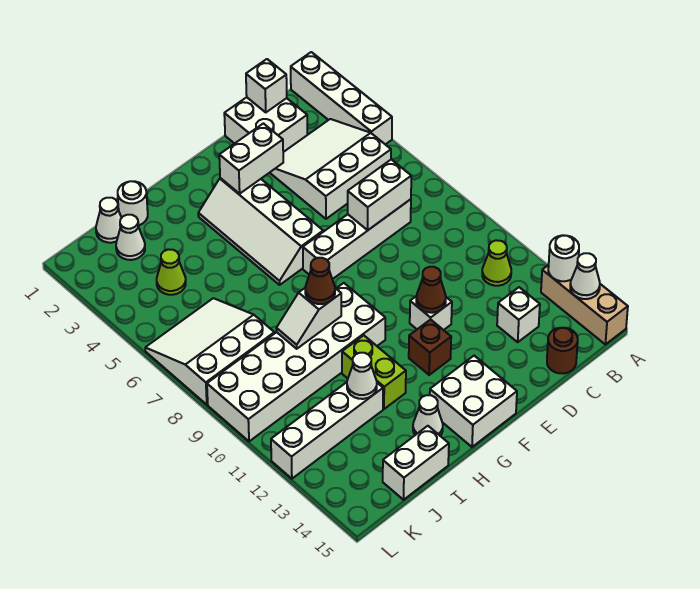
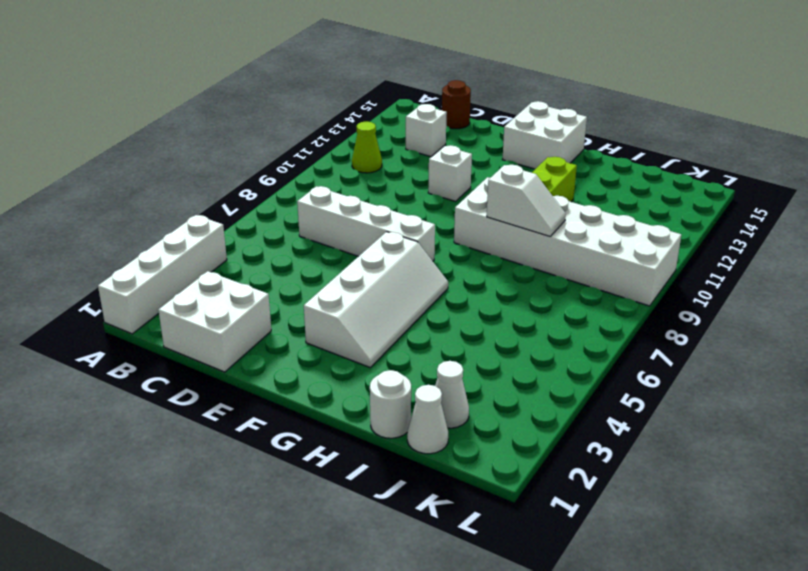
none -> tan 1x3 brick [541,265,628,344]
none -> white 3x3 slope [270,119,391,219]
none -> brown 1x1 brick [409,319,451,375]
none -> white 1x1 cone [413,395,443,436]

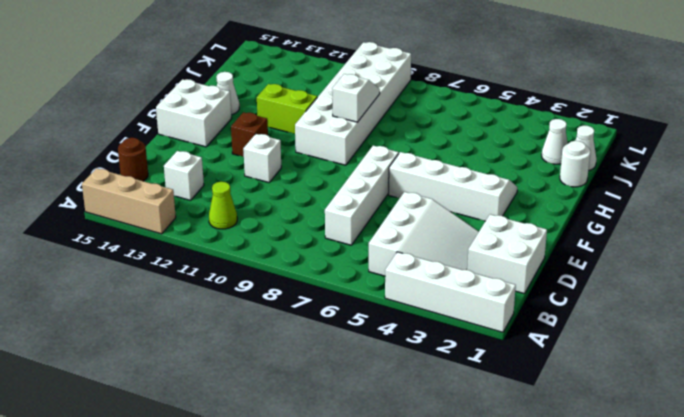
none -> white 1x4 brick [271,382,383,479]
none -> white 1x2 brick [383,426,449,500]
none -> lime 1x1 cone [157,249,186,295]
none -> white 3x3 slope [145,298,274,405]

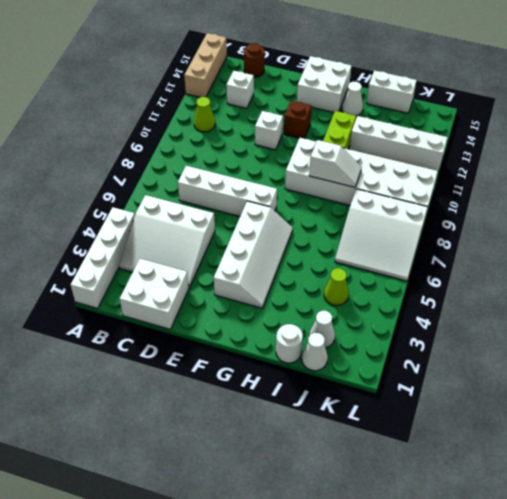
none -> white 1x1 round brick [548,235,579,281]
none -> white 1x1 cone [570,253,600,299]
none -> white 1x1 brick [246,59,287,112]
none -> white 1x2 brick [348,160,411,230]

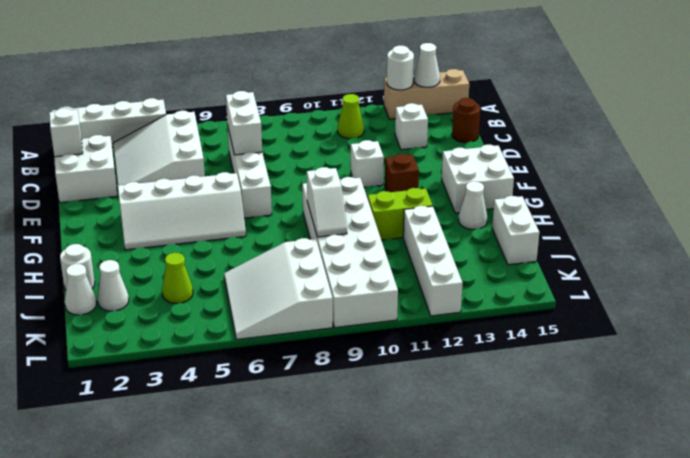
none -> white 1x2 brick [219,123,283,194]
none -> brown 1x1 cone [416,267,446,313]
none -> white 1x1 cone [347,353,377,399]
none -> brown 1x1 cone [305,258,335,304]

